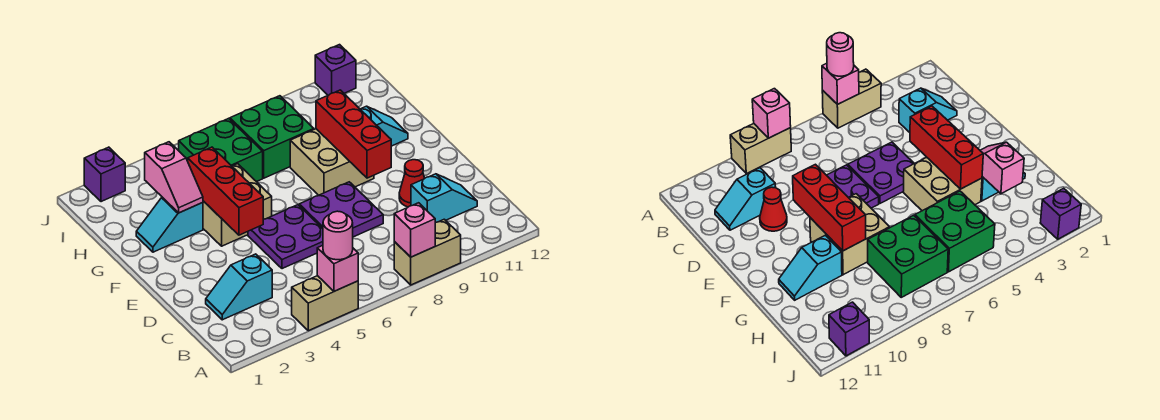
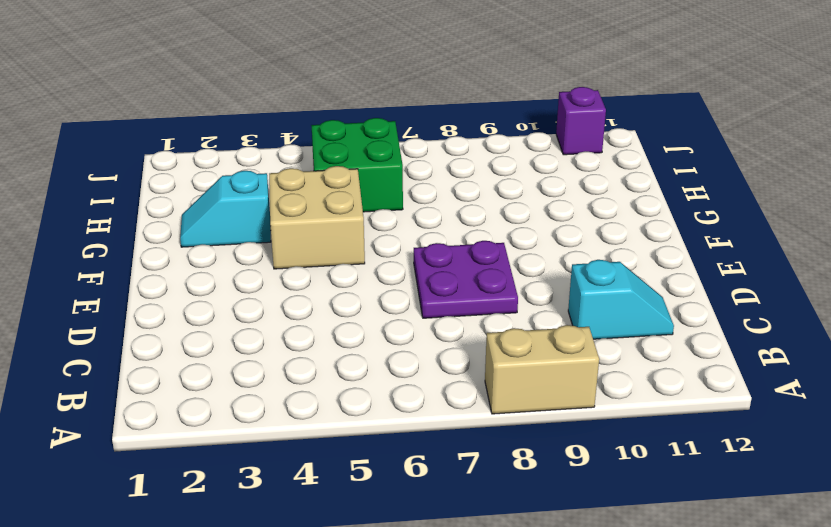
none -> tan 1x2 brick [292,276,358,331]
none -> cyan 1x2 slope [206,254,272,320]
none -> purple 2x2 plate [248,205,323,269]

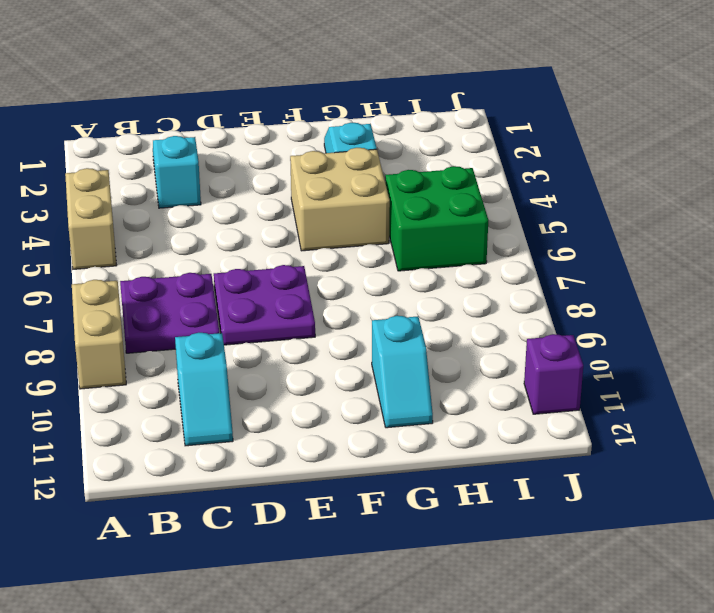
purple 2x2 plate [120,273,219,353] -> purple 2x2 plate moved to [248,205,323,269]
none -> red 1x1 cone [399,160,425,207]
none -> tan 2x2 brick [290,129,374,195]
none -> green 2x2 brick [230,96,314,178]

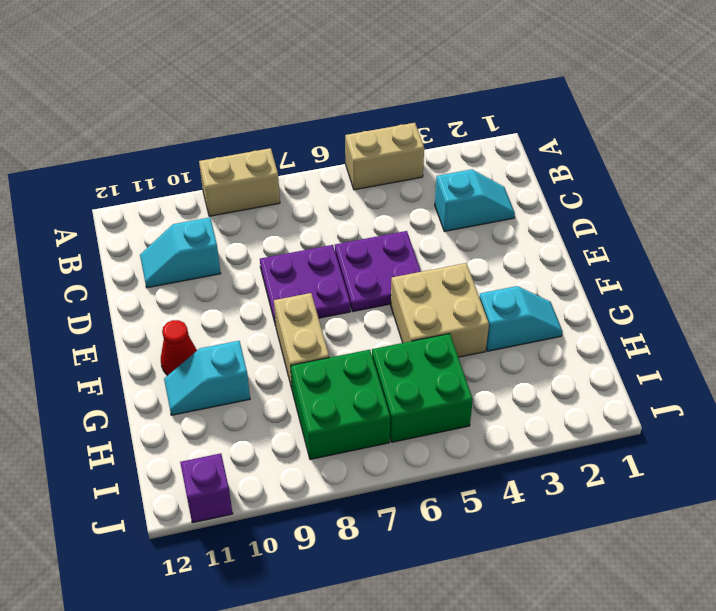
tan 1x2 brick [274,293,329,388] -> tan 2x2 brick [290,129,374,195]
red 1x1 cone [161,320,197,375] -> red 1x1 cone moved to [399,160,425,207]
none -> purple 1x1 brick [84,147,125,202]
none -> pink 1x1 brick [317,245,358,291]
none -> pink 1x1 brick [394,203,435,257]

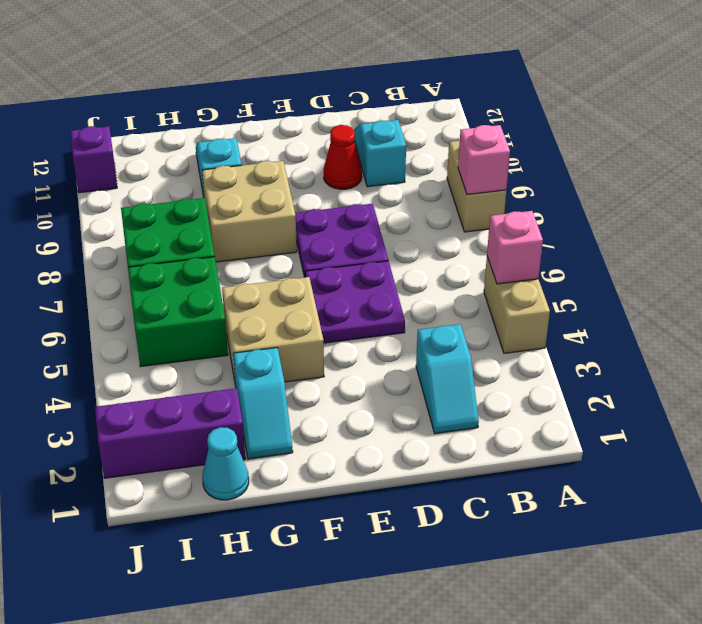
cyan 1x1 cone [202,427,249,500] -> none
purple 1x3 brick [95,388,245,478] -> purple 1x1 brick [84,147,125,202]
none -> red 1x3 brick [188,147,263,235]
none -> red 1x3 brick [316,90,391,178]
none -> pink 1x2 slope [145,142,203,213]

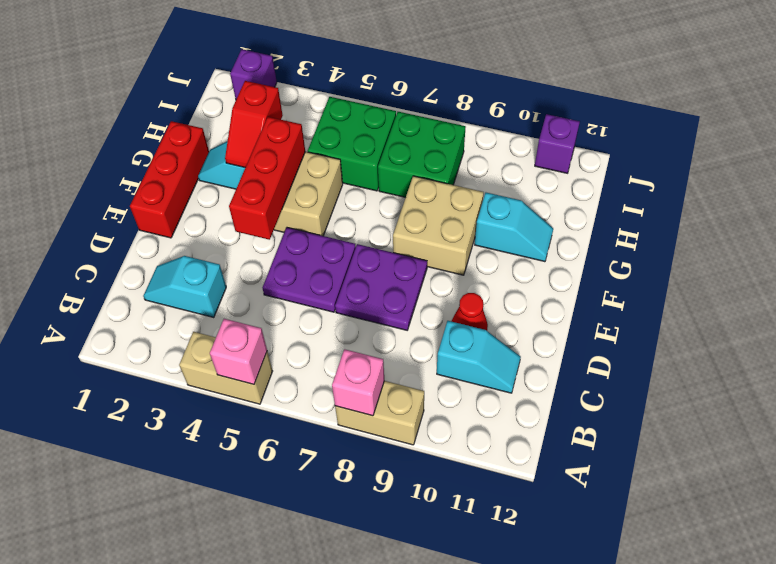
red 1x3 brick [130,121,209,238] -> red 1x3 brick moved to [316,90,391,178]
red 1x2 slope [225,81,283,168] -> pink 1x2 slope [145,142,203,213]
none -> pink 1x1 round brick [323,211,353,260]

